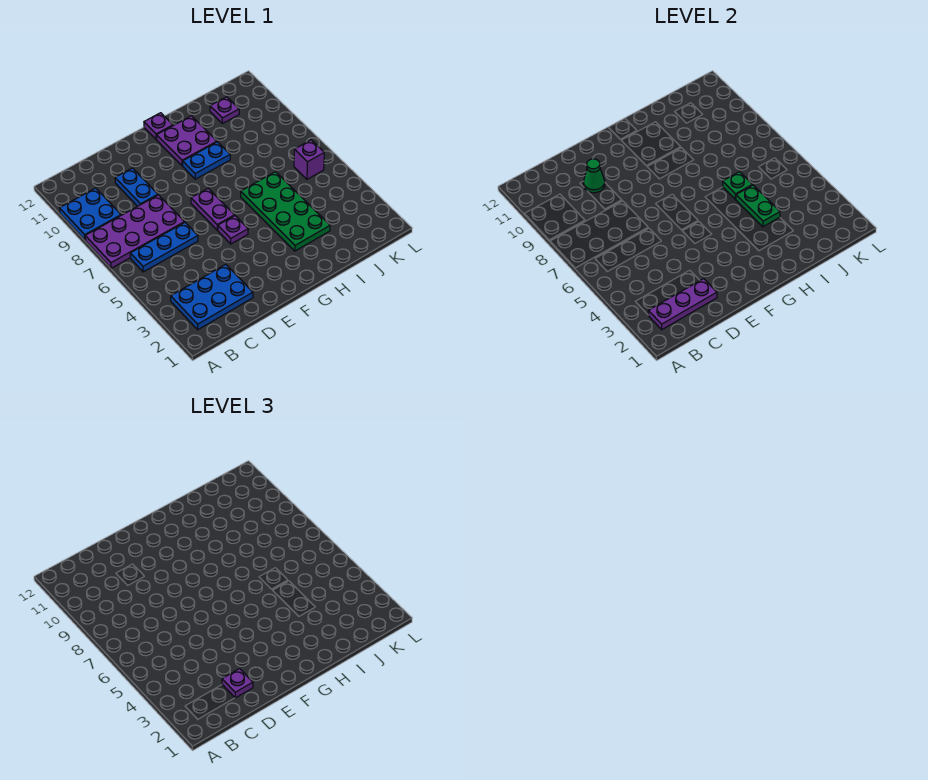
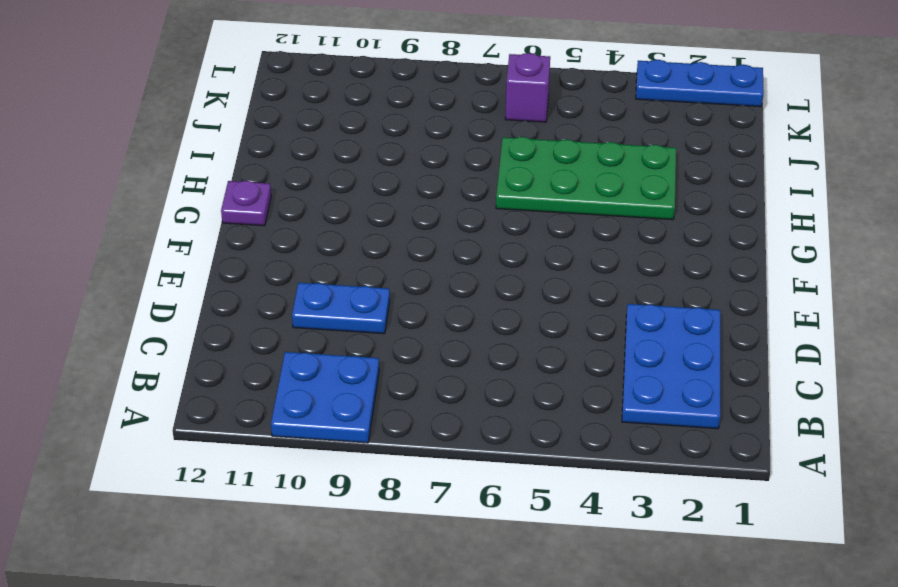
blue 1x3 plate [636,60,764,107] -> blue 1x3 plate turned to [130,223,198,272]
none -> purple 2x4 plate [85,195,185,268]
none -> purple 1x1 plate [218,216,248,244]
none -> purple 1x2 plate [191,188,235,230]

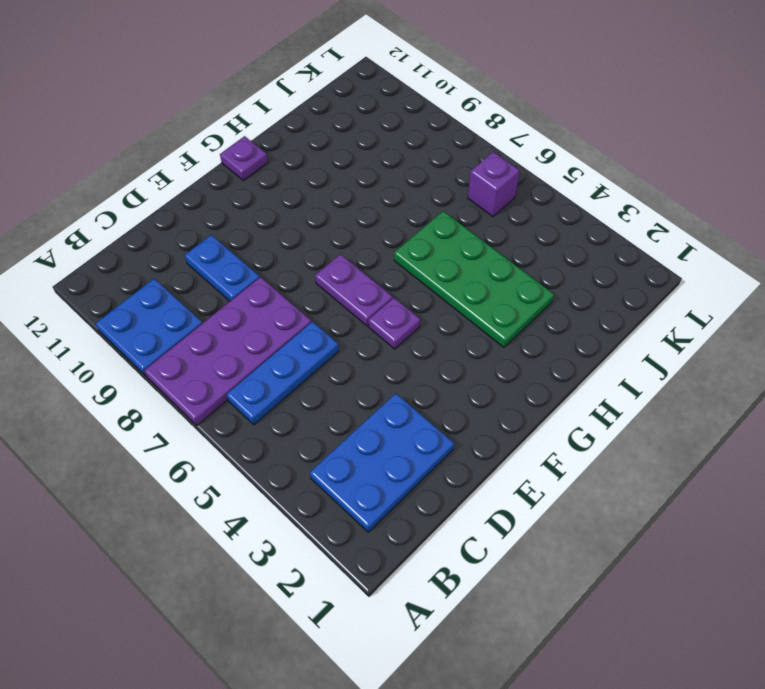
none -> blue 1x2 plate [183,142,230,179]
none -> purple 2x2 plate [156,116,217,166]
none -> purple 1x1 plate [210,97,239,124]

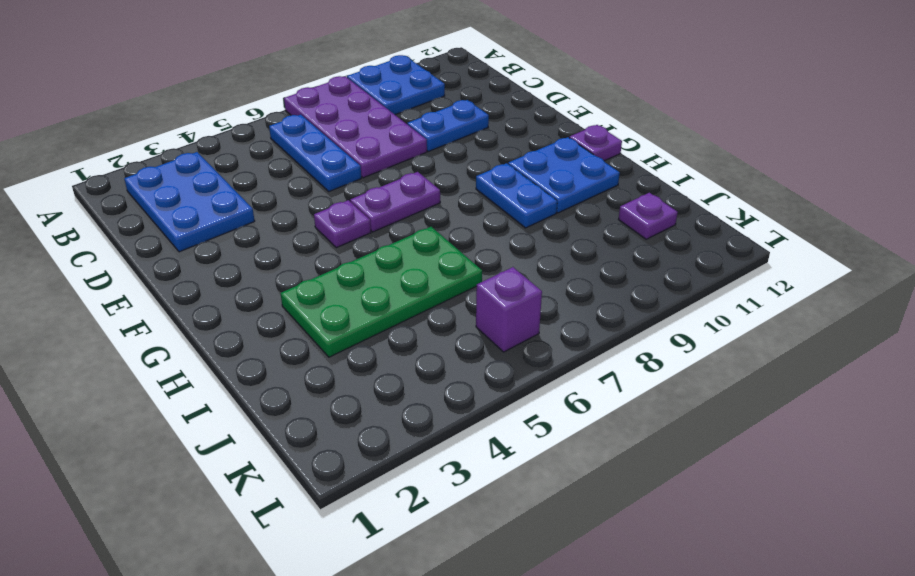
blue 2x2 plate [508,137,620,213] -> purple 2x2 plate [156,116,217,166]
none -> purple 1x3 plate [648,279,717,330]
none -> green 1x1 cone [583,159,605,193]
none -> green 1x2 plate [736,185,780,227]

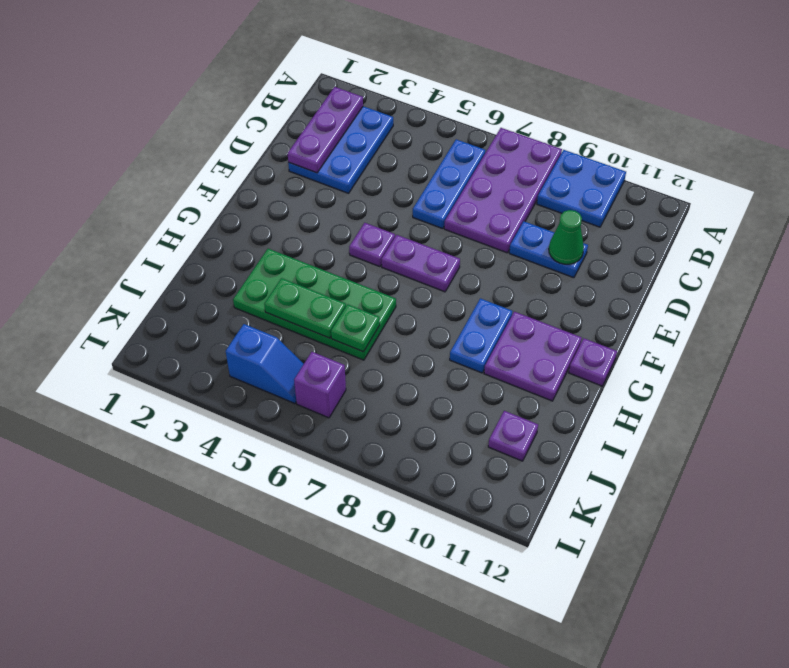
blue 1x2 slope [226,324,303,403] -> none
none -> purple 1x1 plate [222,669,253,698]

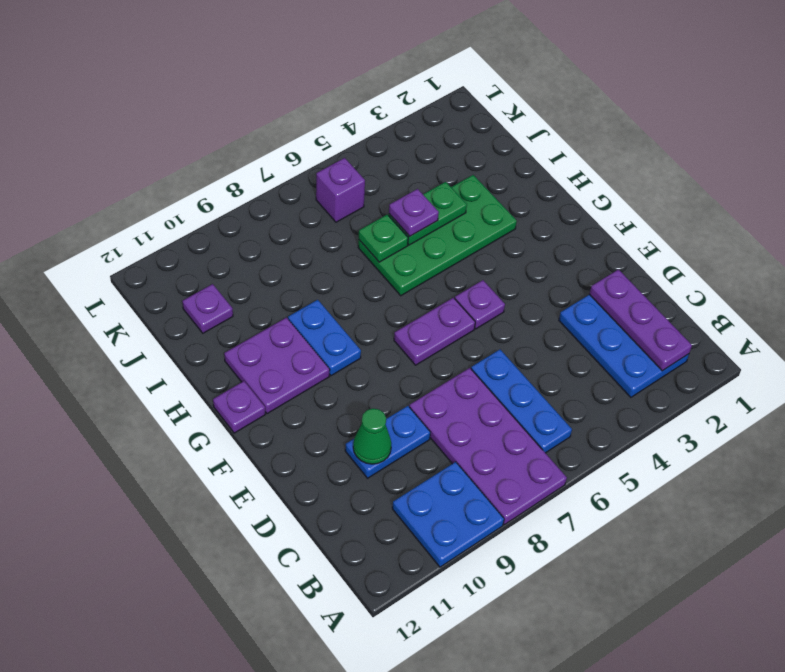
purple 1x1 plate [389,189,439,236] -> purple 1x1 plate moved to [222,669,253,698]

